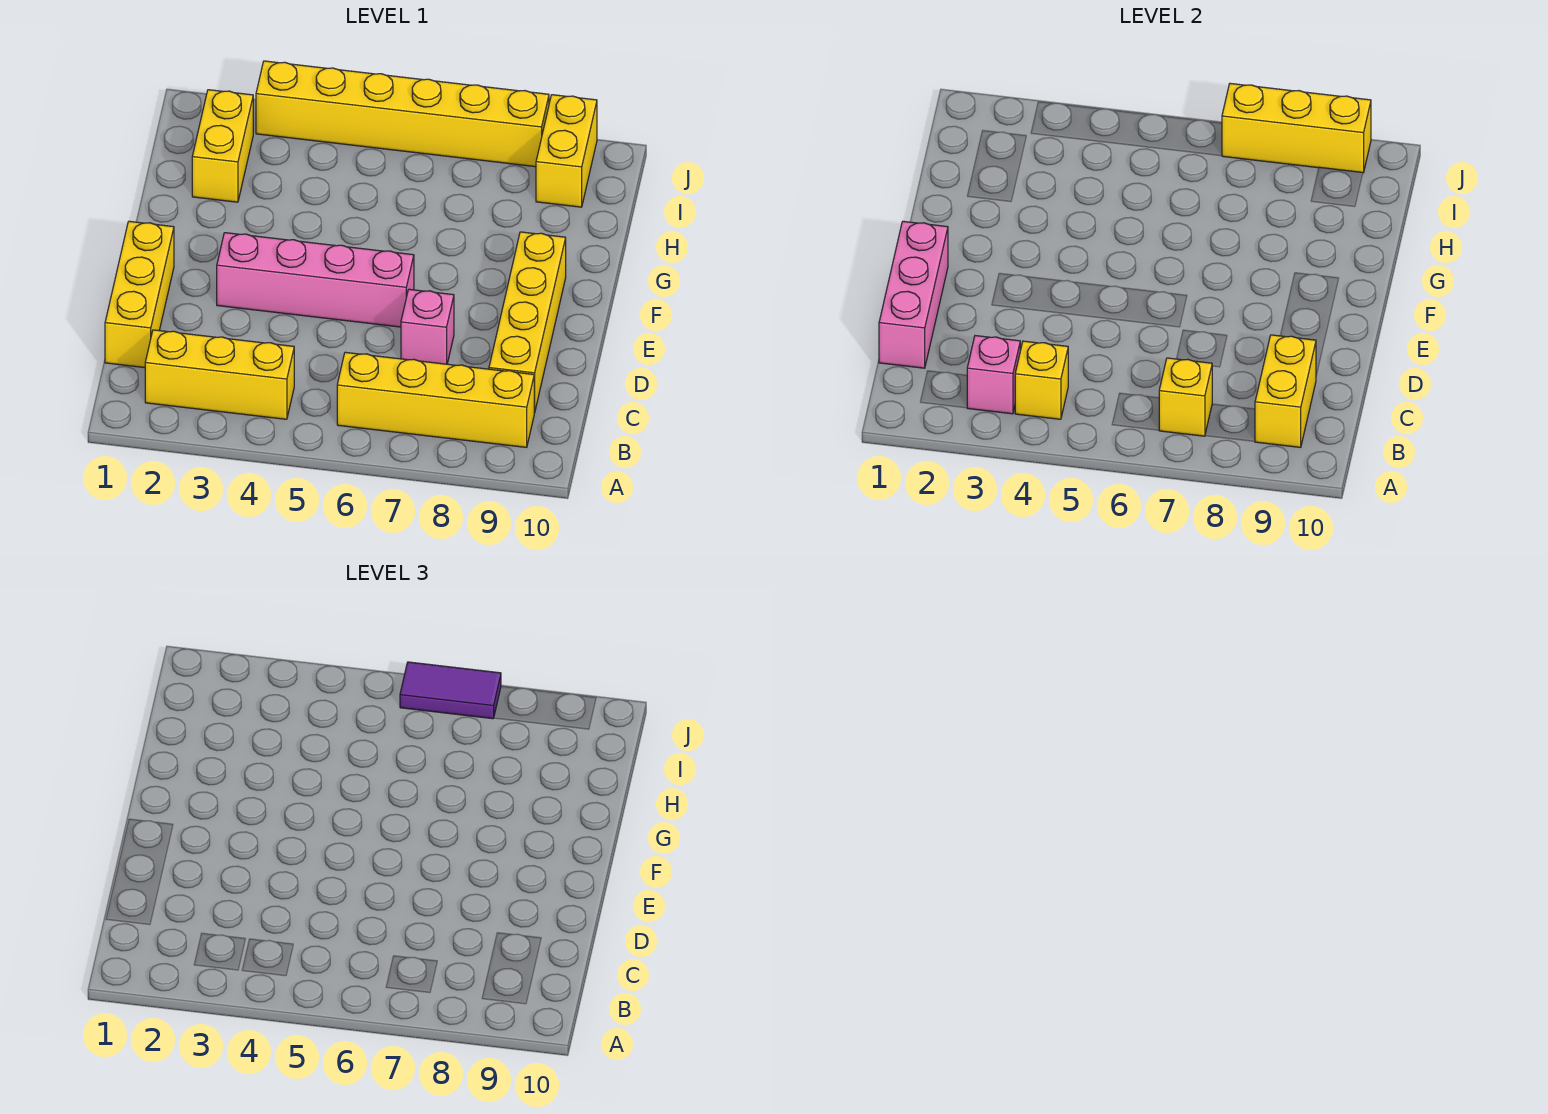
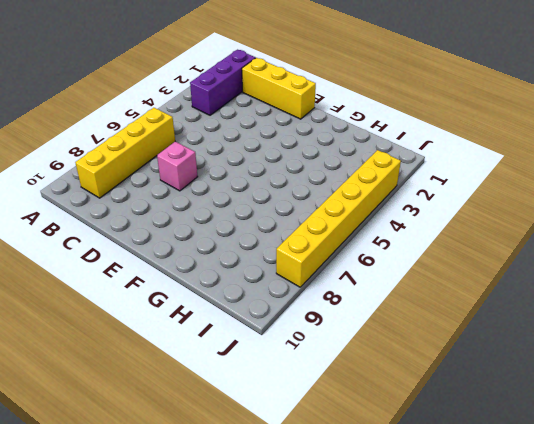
purple 1x3 brick [190,50,255,115] -> yellow 1x3 brick [145,330,294,419]
none -> yellow 1x4 brick [489,232,566,413]
none -> pink 1x4 brick [217,233,414,327]
none -> yellow 1x2 brick [192,90,253,202]

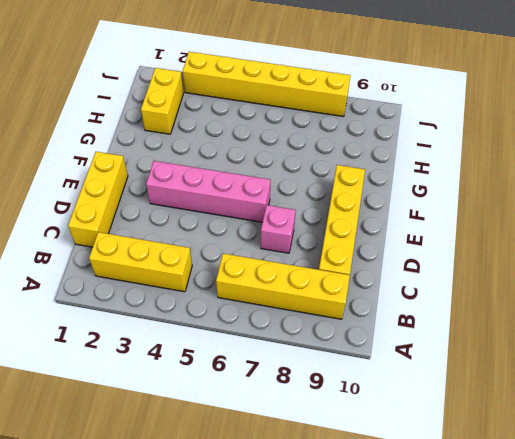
none -> yellow 1x2 brick [536,95,597,207]
none -> pink 1x1 brick [967,336,1020,414]
none -> yellow 1x1 brick [1015,341,1068,419]

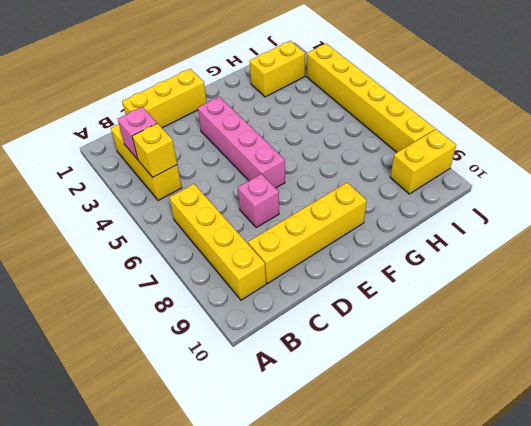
none -> yellow 1x1 brick [1159,358,1212,436]
none -> yellow 1x2 brick [1255,335,1316,447]
none -> pink 1x3 brick [879,221,948,368]

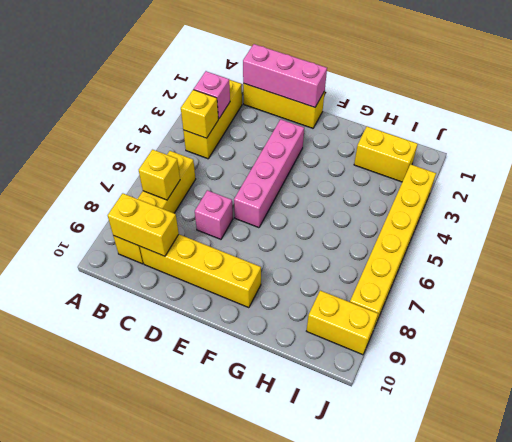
none -> yellow 1x3 brick [1222,83,1371,173]
none -> purple 1x2 tile [400,662,501,719]

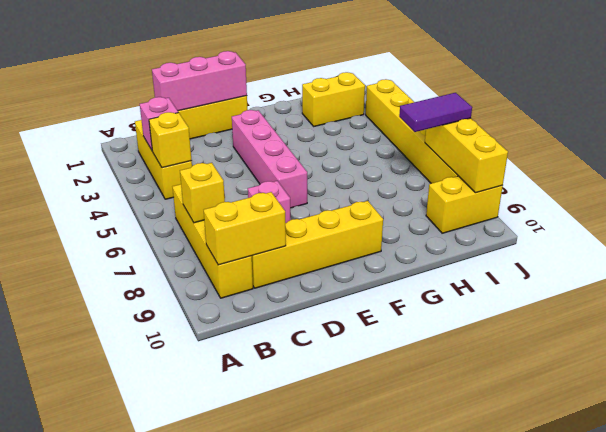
purple 1x2 tile [399,93,472,132] -> purple 1x2 tile turned to [400,662,501,719]

